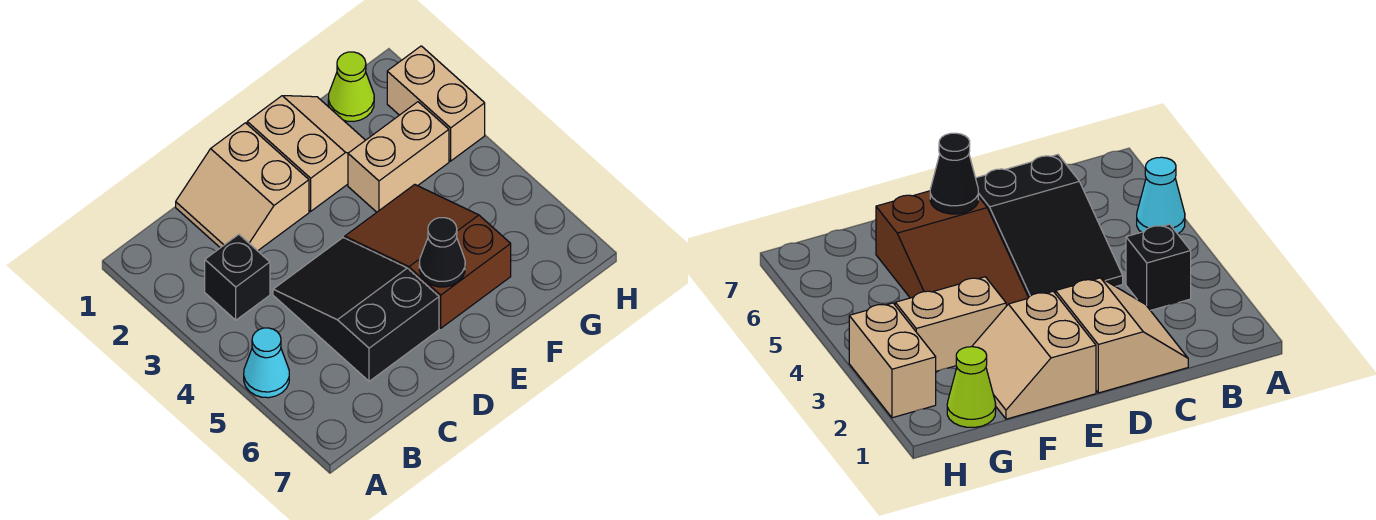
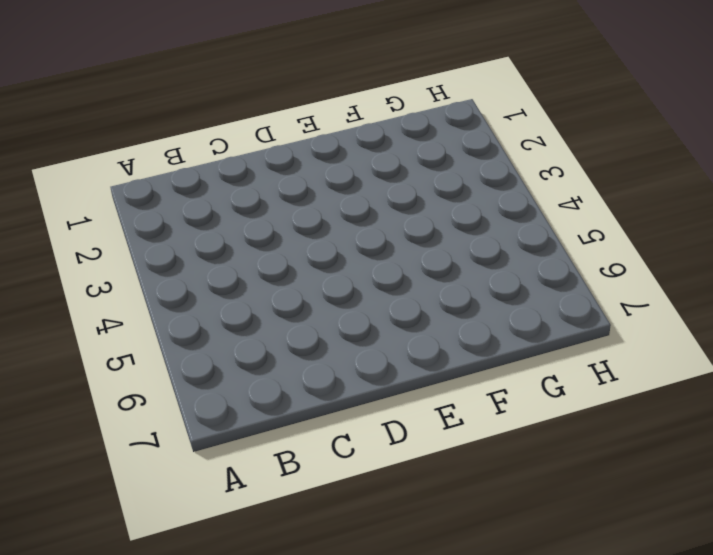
none -> cyan 1x1 cone [244,328,289,398]
none -> black 1x1 brick [205,234,270,320]

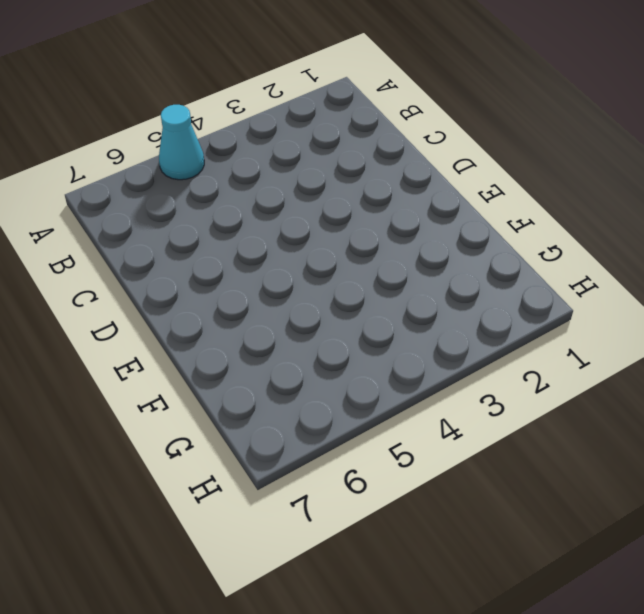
none -> black 1x1 brick [205,234,270,320]
none -> tan 2x2 slope [176,123,309,251]

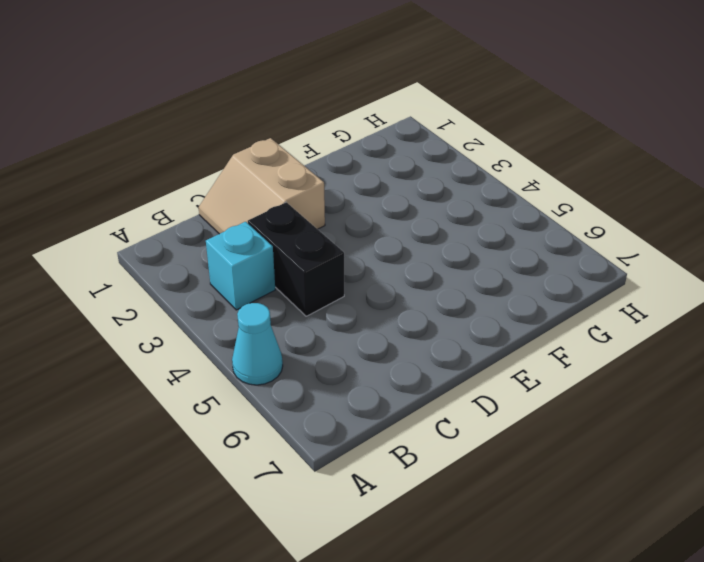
cyan 1x1 brick [206,222,275,310] -> black 1x1 brick [205,234,270,320]
black 1x2 brick [248,202,344,316] -> black 2x3 slope [273,238,439,381]
none -> tan 2x2 slope [247,96,365,211]
none -> brown 2x3 slope [345,184,511,328]

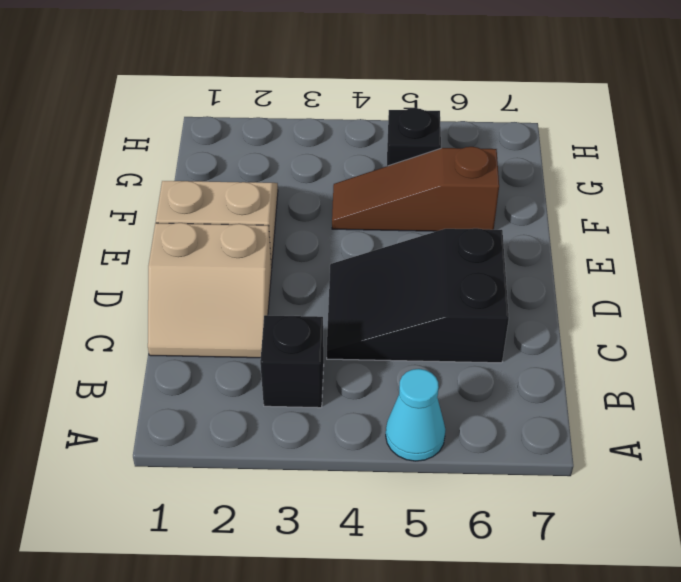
brown 1x3 slope [332,147,499,231] -> brown 2x3 slope [345,184,511,328]
black 1x1 brick [387,108,441,166] -> none
none -> tan 1x2 brick [348,102,449,212]
none -> lime 1x1 cone [328,52,374,122]

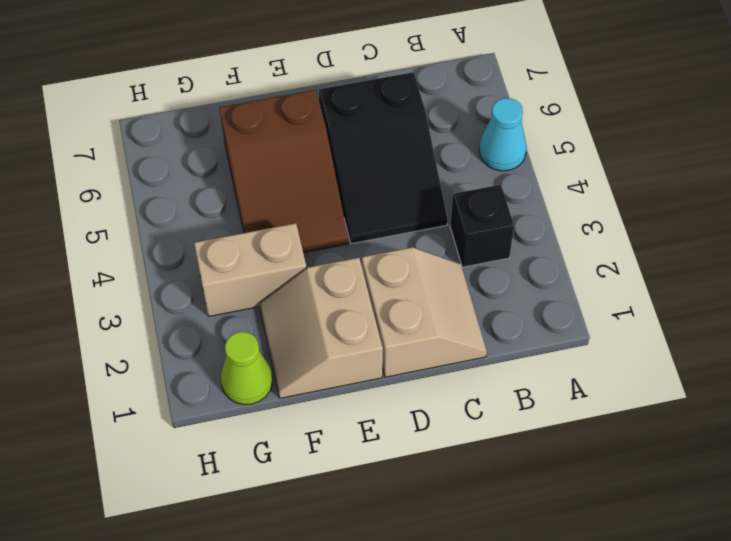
none -> tan 1x2 brick [387,46,485,161]
none -> black 1x1 cone [419,218,465,287]

